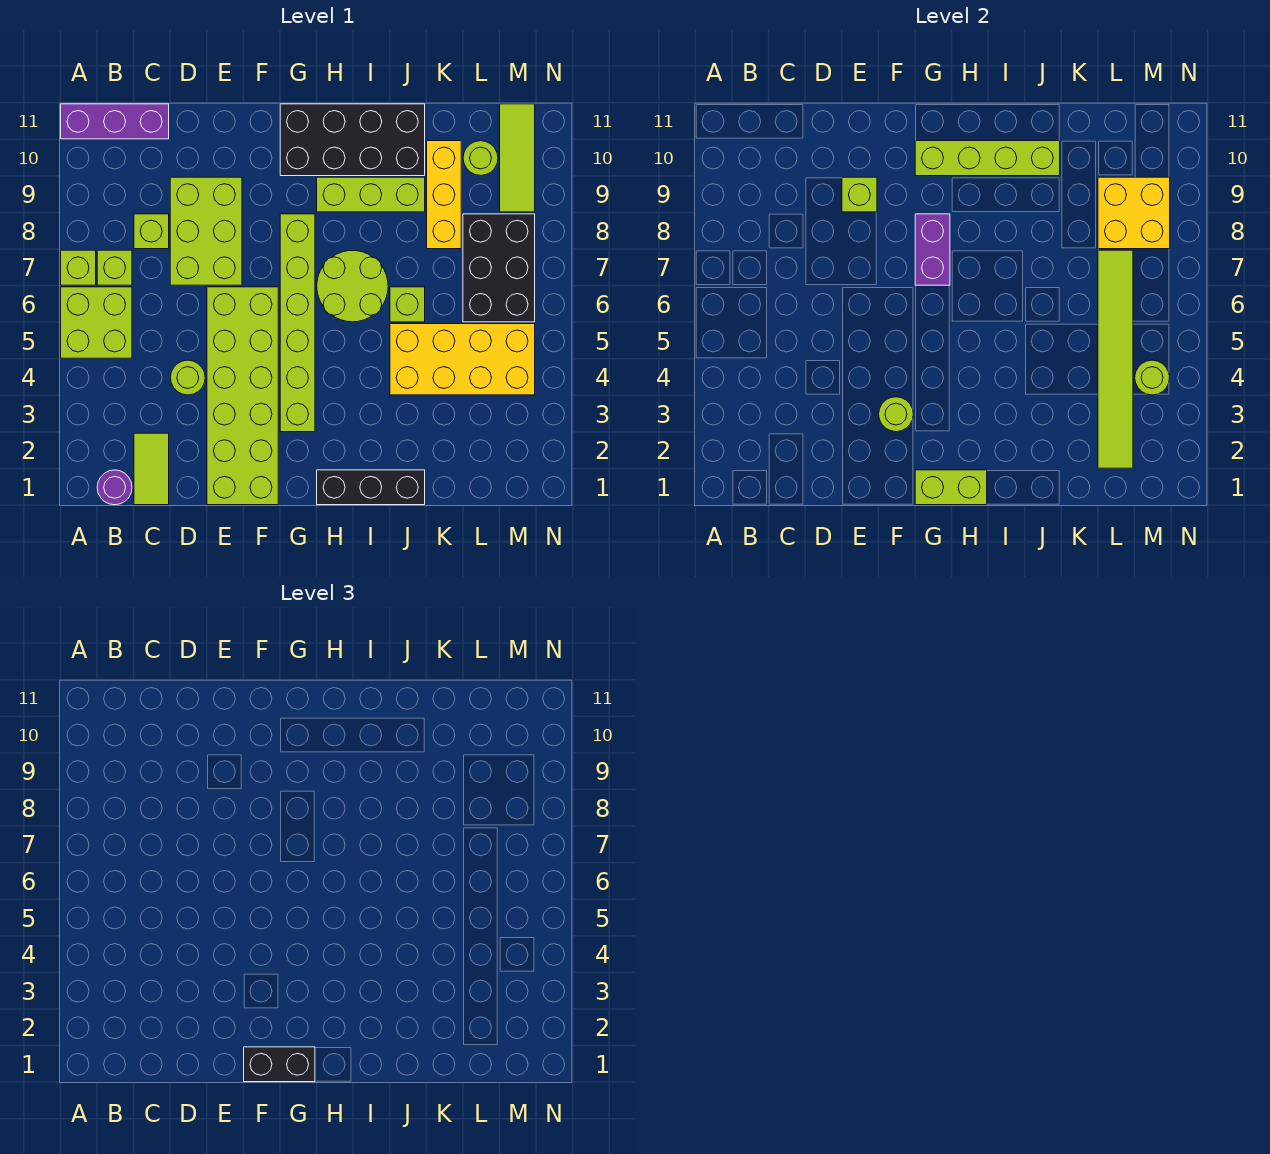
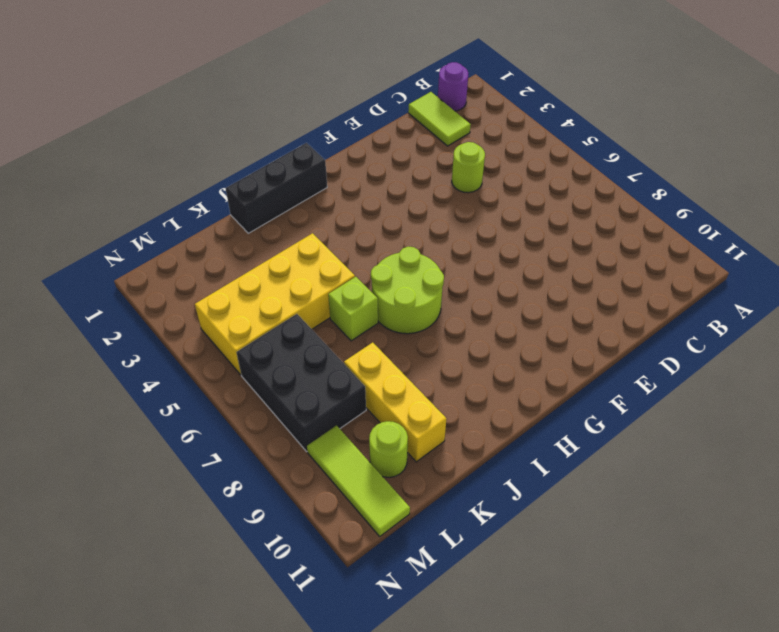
none -> lime 2x2 brick [61,287,132,358]
none -> lime 1x1 brick [61,250,96,285]
none -> purple 1x3 brick [61,104,169,139]
none -> lime 1x1 brick [97,250,132,285]

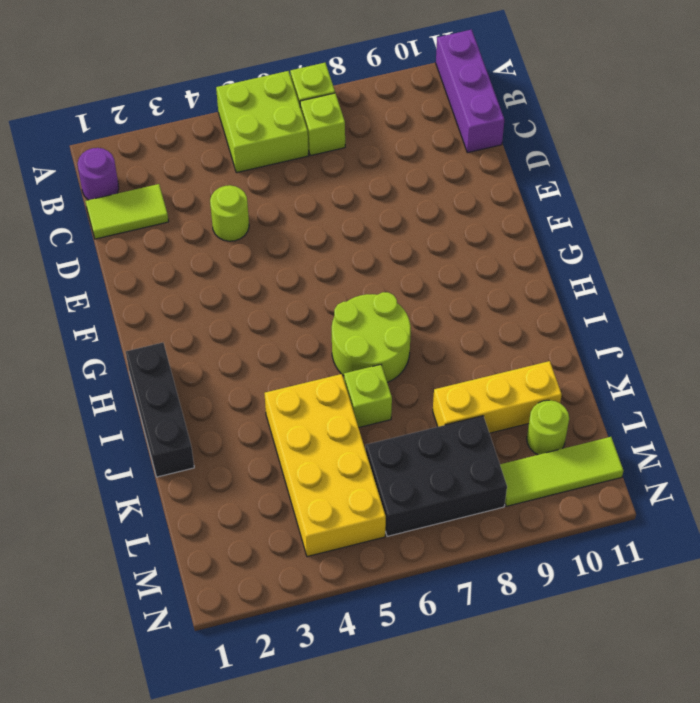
none -> lime 1x1 brick [134,214,169,249]
none -> lime 2x3 brick [170,177,242,285]
none -> lime 2x6 brick [207,287,278,505]
none -> lime 1x6 brick [280,214,315,432]

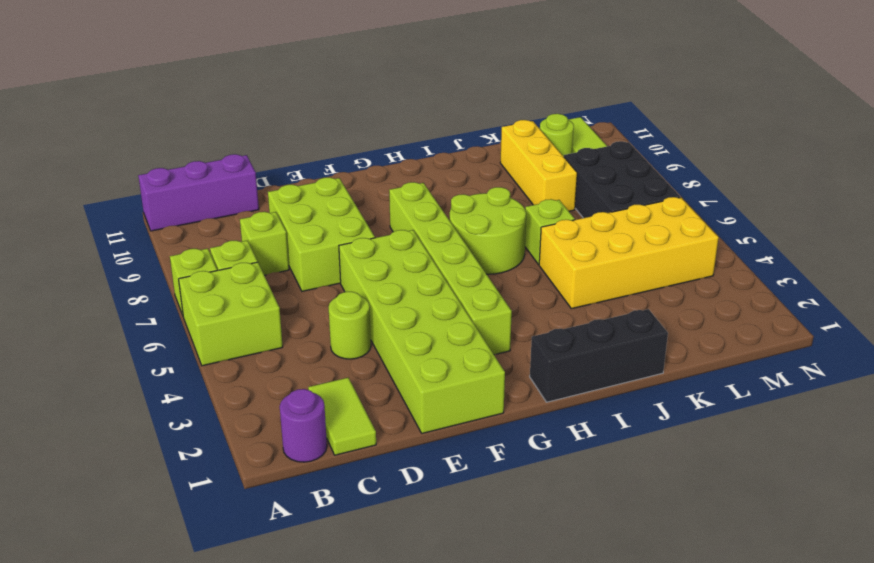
none -> black 2x4 brick [280,104,425,176]
none -> lime 1x3 brick [317,177,425,212]
none -> lime 1x1 brick [842,177,877,212]
none -> lime 1x1 round brick [879,397,913,432]

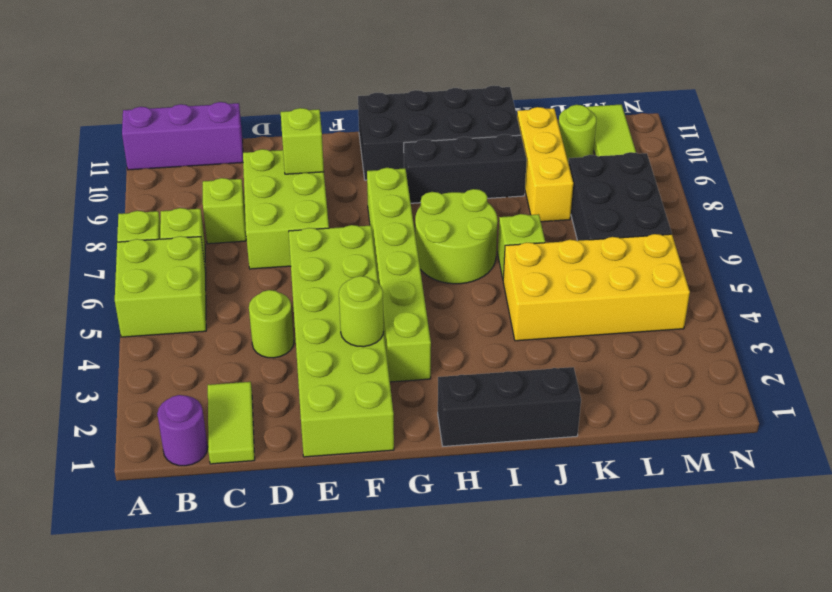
black 1x3 brick [404,134,527,203] -> lime 1x3 brick [317,177,425,212]
none -> lime 1x2 brick [915,470,987,505]
none -> purple 1x2 brick [915,214,950,285]
none -> lime 1x4 brick [915,141,1060,176]
none -> lime 1x6 tile [1098,250,1133,468]

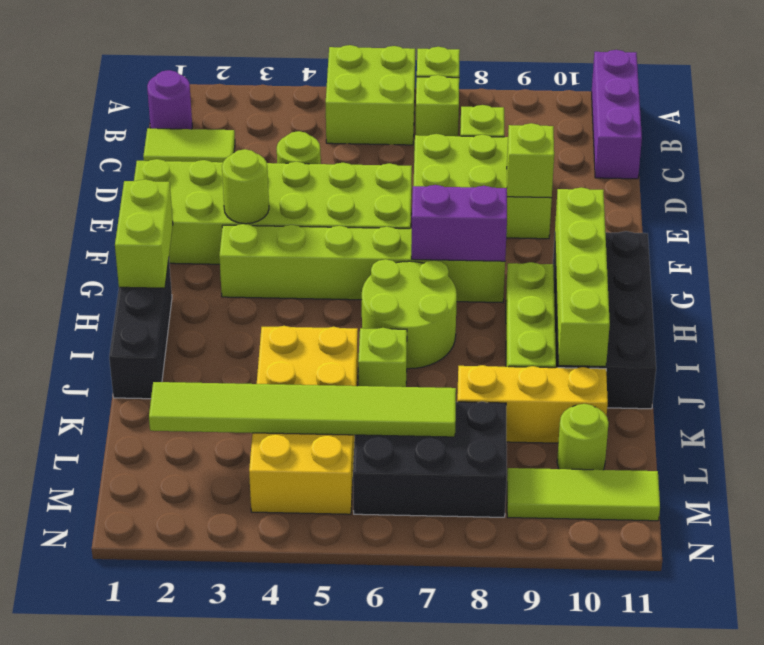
none -> yellow 2x2 brick [1098,177,1170,249]
none -> lime 1x1 round brick [1135,360,1170,395]
none -> black 1x2 brick [244,1047,315,1082]

